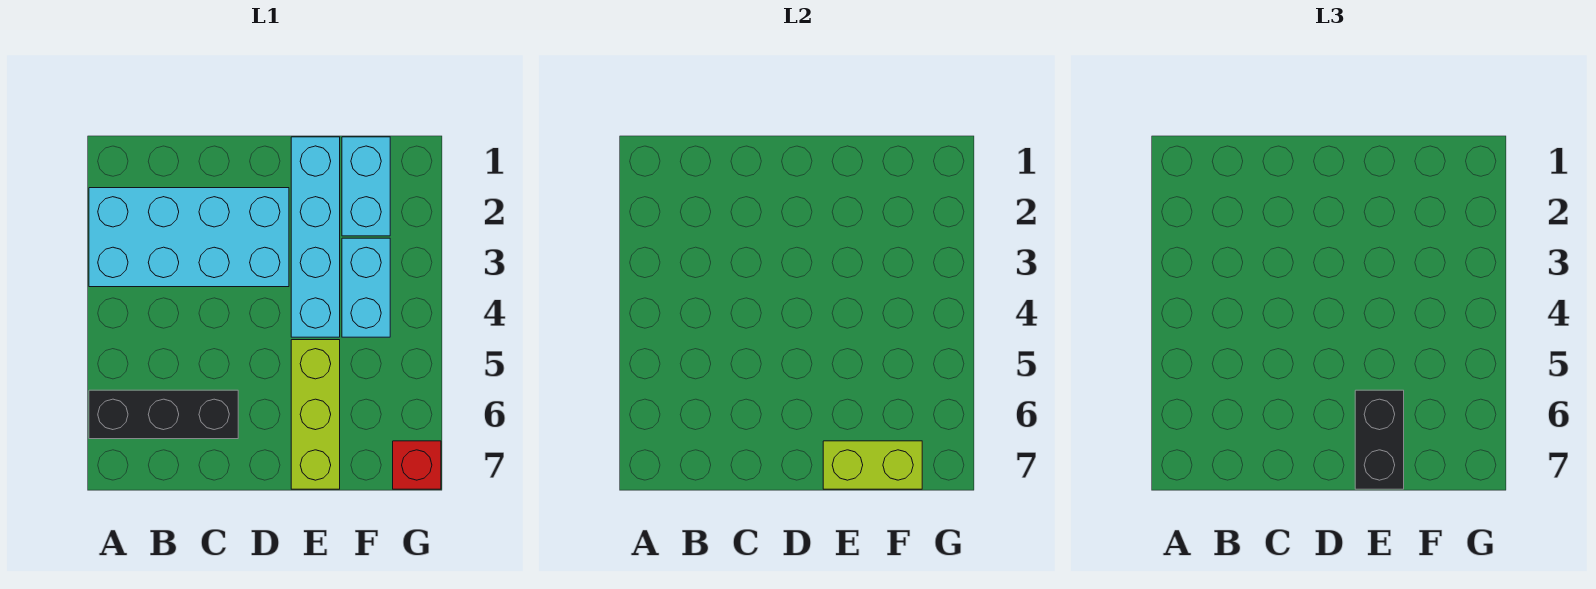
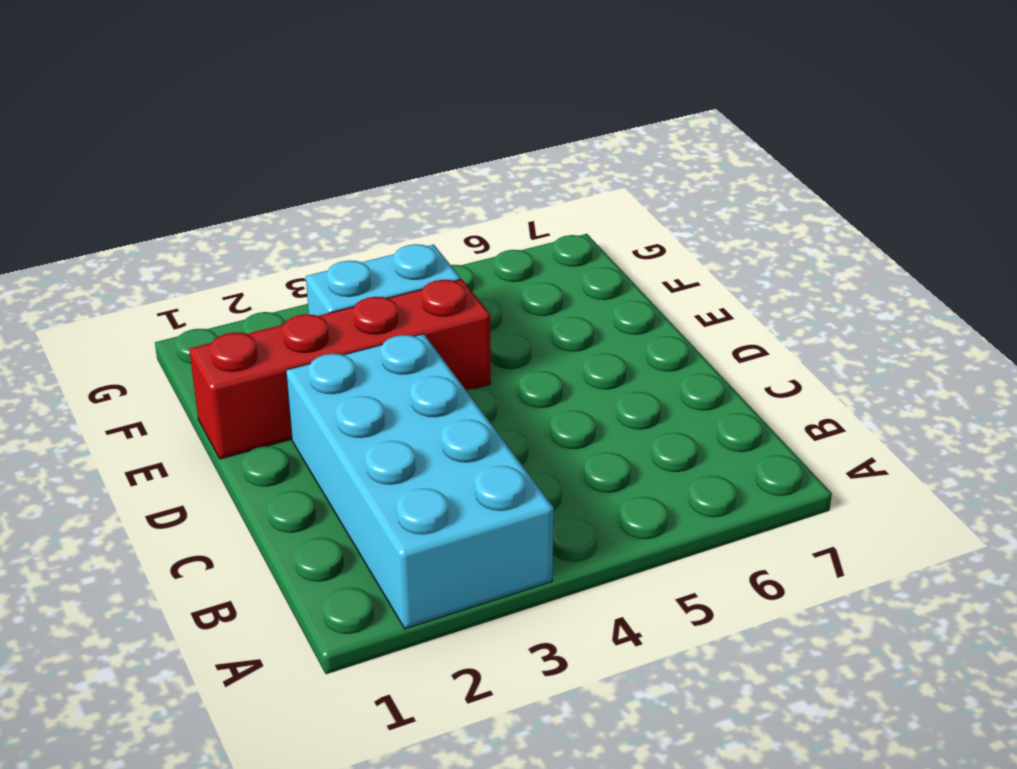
red 1x4 brick [189,279,491,459] -> cyan 1x4 brick [291,137,340,337]
none -> black 1x3 brick [89,390,238,439]
none -> lime 1x3 brick [291,340,340,489]

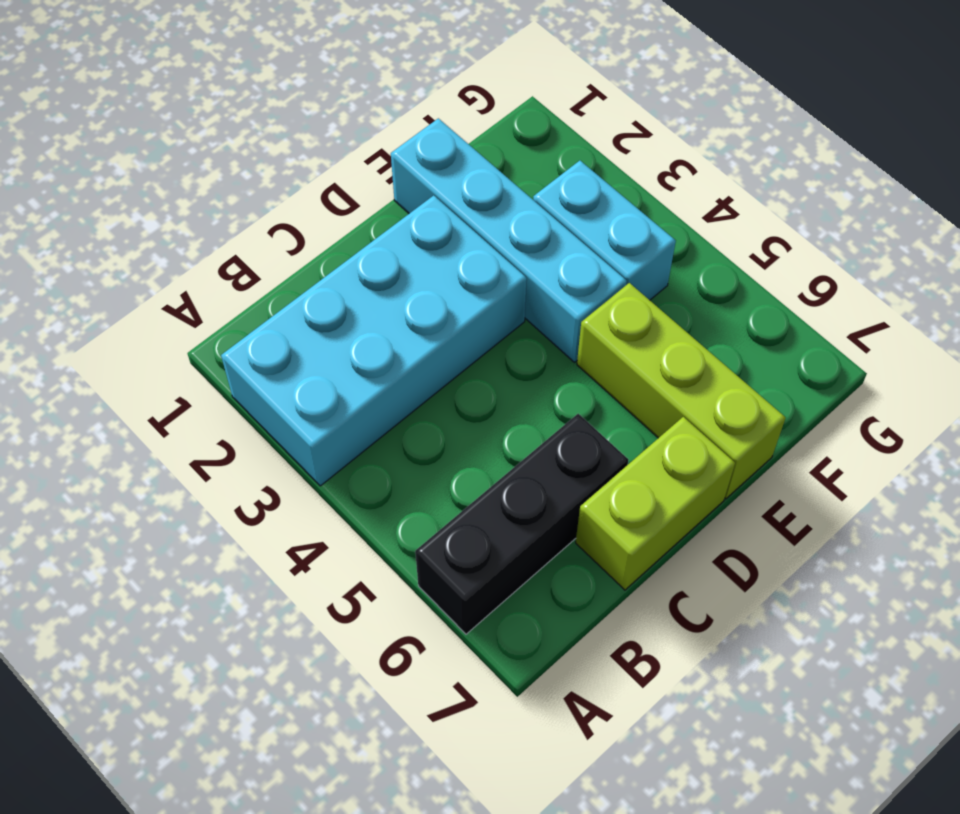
lime 1x2 brick [576,417,735,590] -> lime 1x2 brick moved to [823,441,922,489]
none -> cyan 1x2 brick [342,137,390,236]
none -> red 1x1 brick [393,441,441,489]

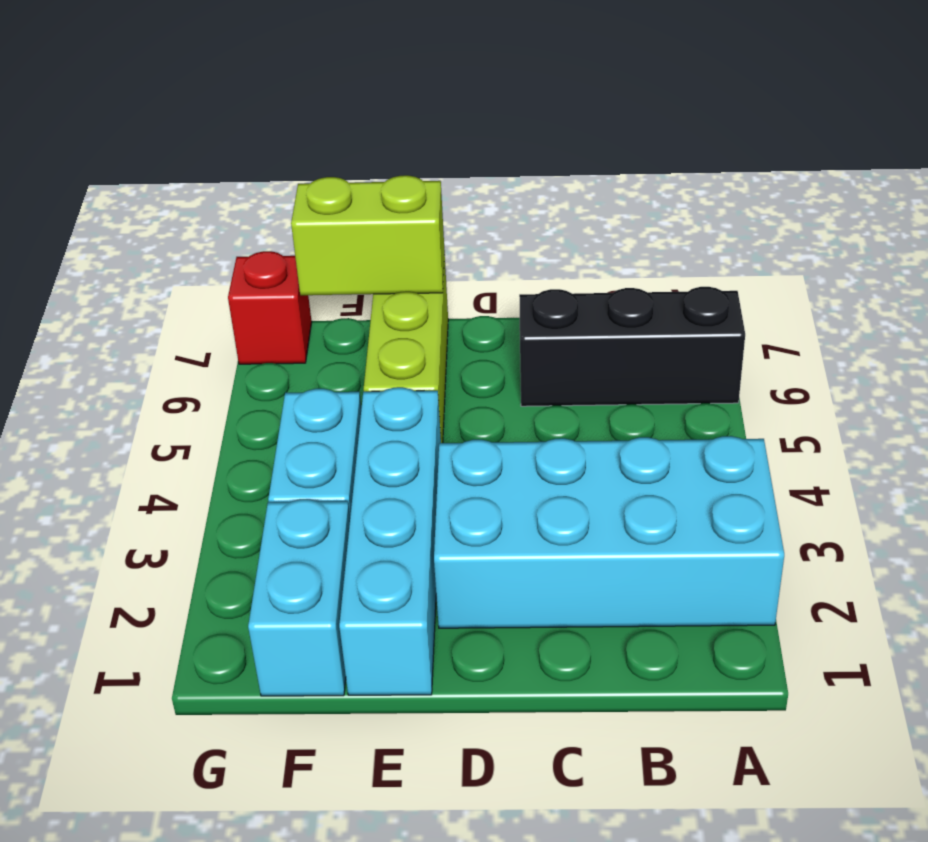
none -> black 1x2 brick [1355,390,1404,489]

